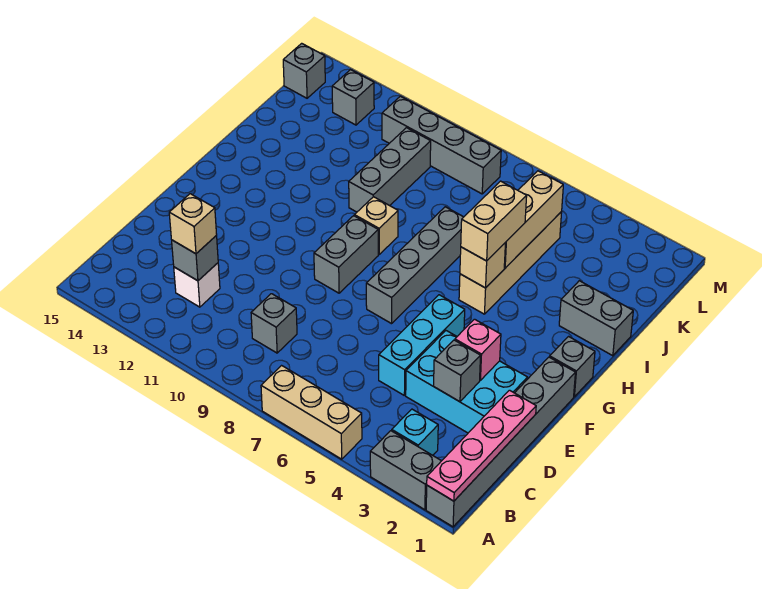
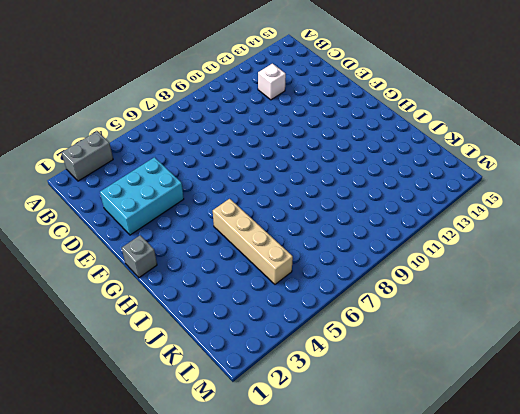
none -> grey 1x6 brick [426,357,575,527]
none -> tan 1x3 brick [261,366,362,459]
none -> cyan 1x1 brick [392,409,438,455]

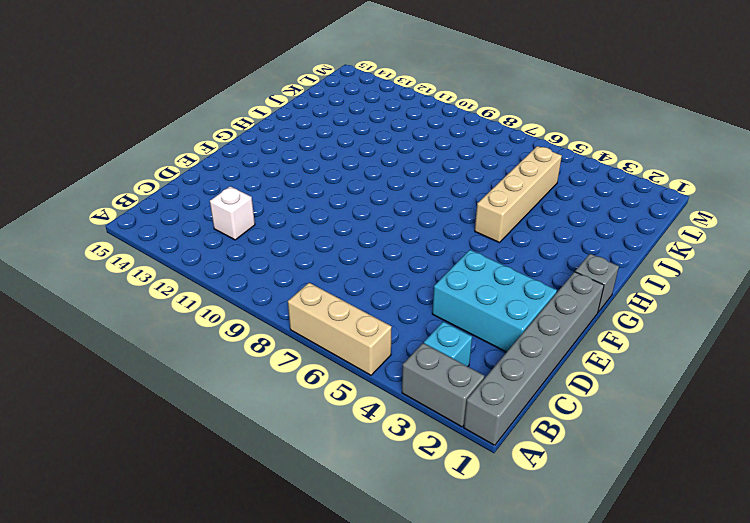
none -> grey 1x1 brick [251,294,297,353]
none -> cyan 1x3 brick [379,295,465,395]
none -> grey 1x4 brick [366,207,463,324]

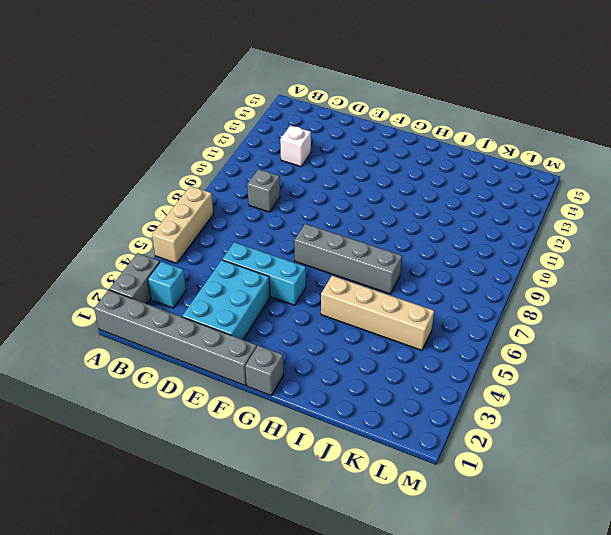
none -> grey 1x2 brick [314,216,378,293]
none -> tan 1x1 brick [355,197,398,254]
none -> grey 1x2 brick [559,281,633,356]

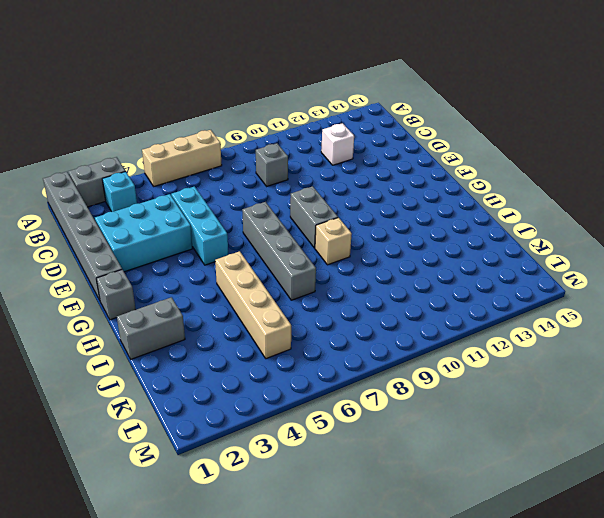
none -> grey 1x3 brick [349,128,431,212]
none -> grey 1x4 brick [382,96,501,194]
none -> grey 1x1 brick [332,70,374,125]

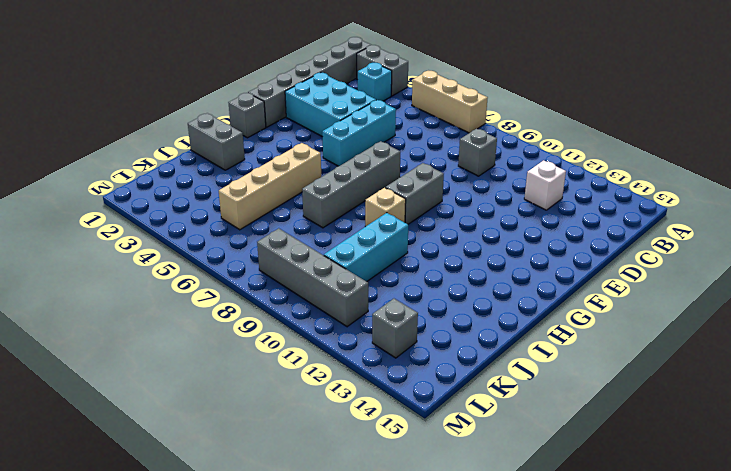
cyan 1x3 brick [324,213,408,282] -> grey 1x3 brick [349,128,431,212]
none -> grey 1x1 brick [283,43,325,98]
none -> pink 1x4 plate [427,390,536,501]
none -> grey 1x1 brick [172,235,218,281]

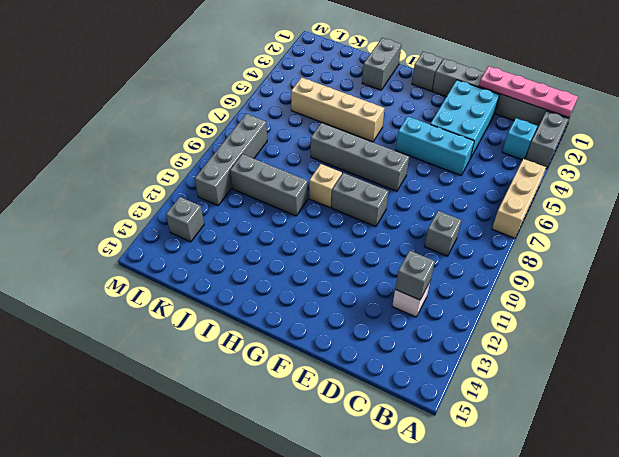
none -> grey 1x1 brick [283,43,325,98]
none -> grey 1x1 brick [434,340,481,402]
none -> pink 1x1 brick [455,319,501,380]

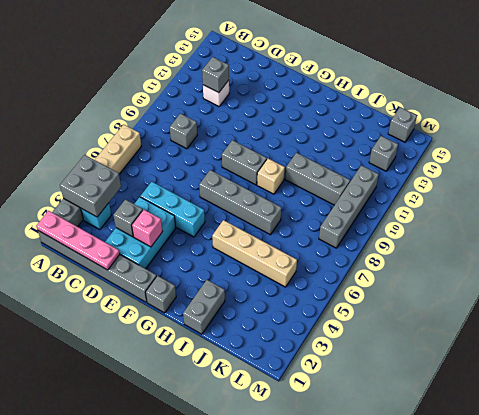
grey 2x2 brick [60,155,121,217] -> none
none -> tan 1x1 brick [460,242,506,288]
none -> tan 1x3 brick [504,171,563,268]
none -> tan 1x1 brick [169,194,217,254]

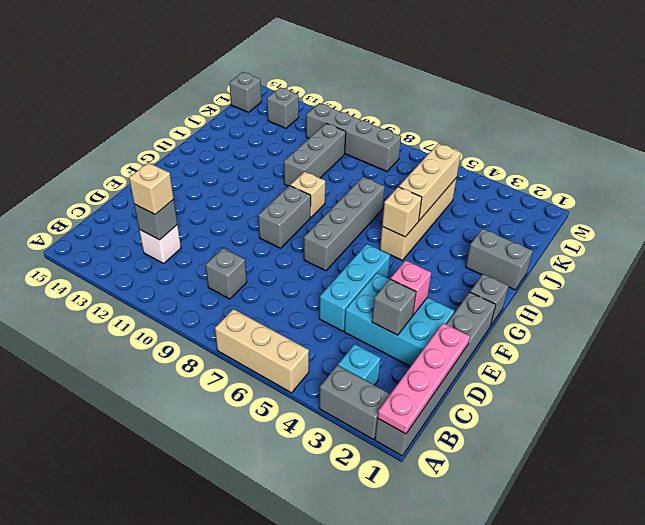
none -> tan 1x2 brick [461,181,527,261]

